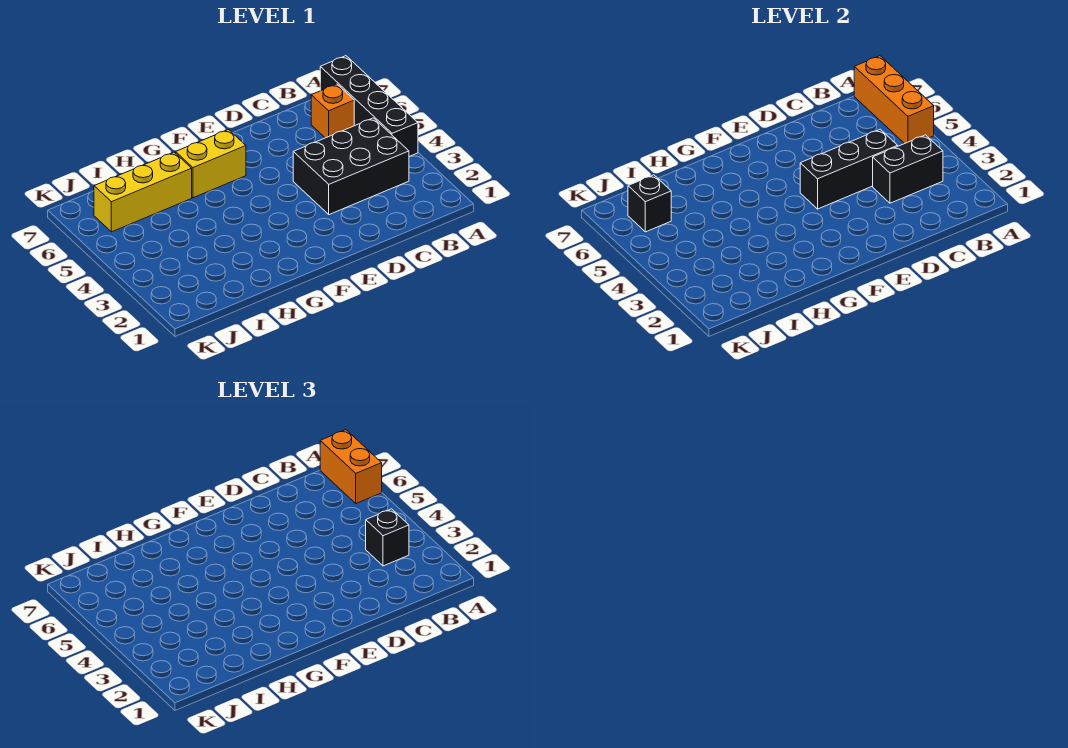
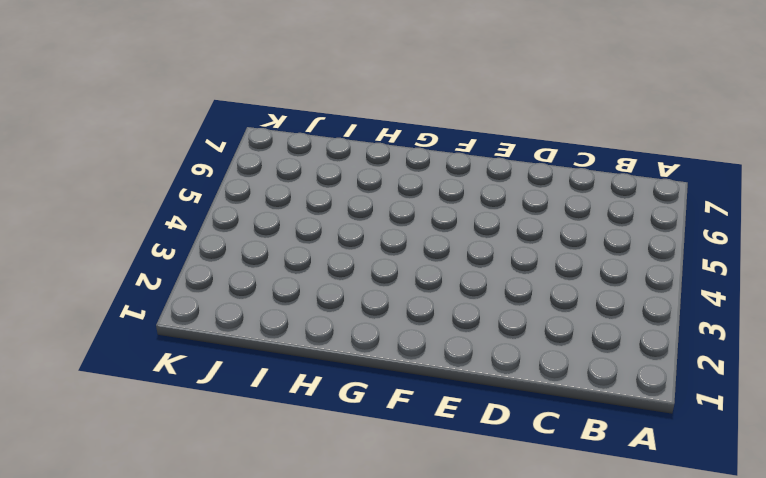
none -> black 1x4 brick [320,56,418,156]
none -> black 2x3 brick [293,118,409,215]

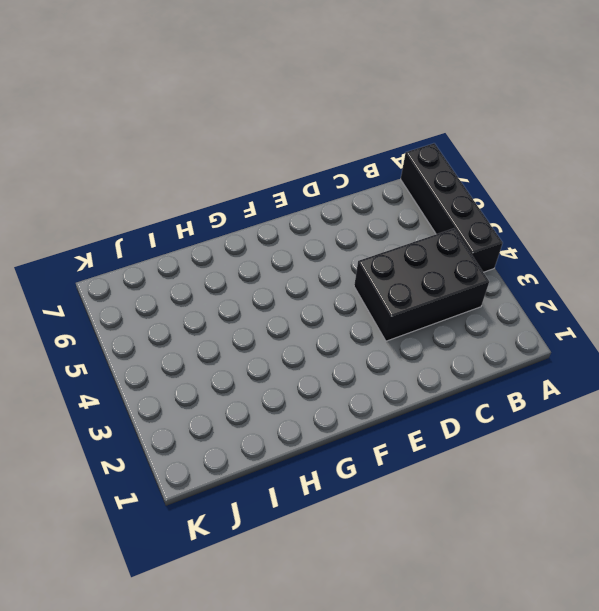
none -> orange 1x1 brick [311,84,354,138]
none -> yellow 1x2 brick [176,130,246,198]

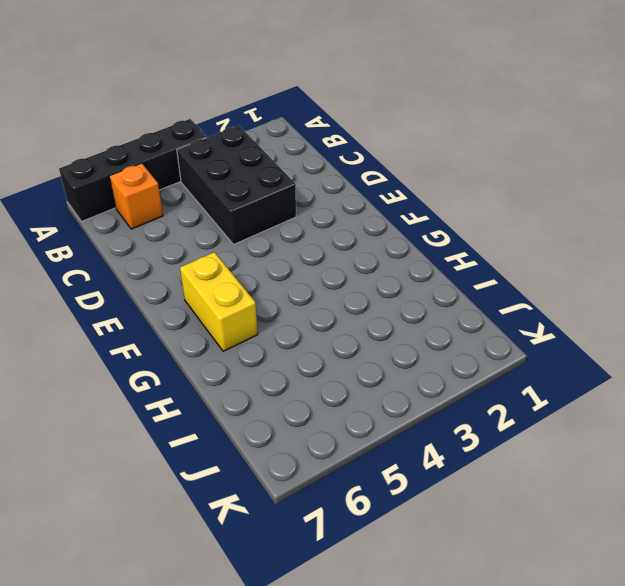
none -> yellow 1x3 brick [94,152,192,232]
none -> orange 1x3 brick [854,56,934,144]

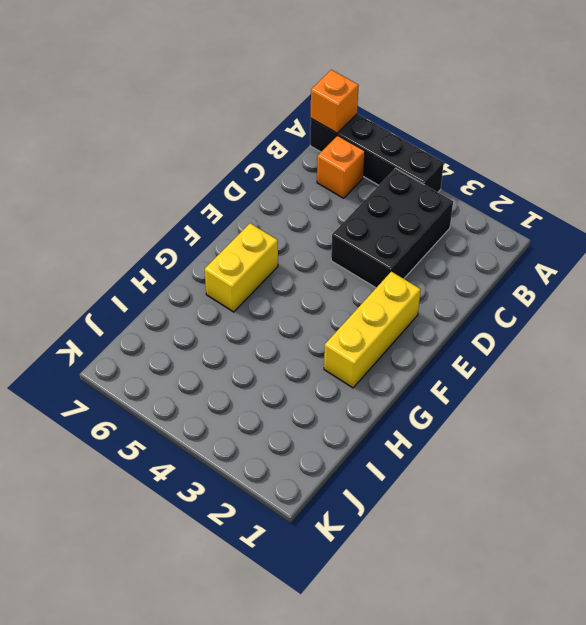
orange 1x1 brick [311,70,359,133] -> orange 1x3 brick [854,56,934,144]
yellow 1x3 brick [324,272,421,388] -> yellow 1x3 brick moved to [94,152,192,232]
none -> black 1x2 brick [873,135,943,203]
none -> black 1x3 brick [800,129,898,209]

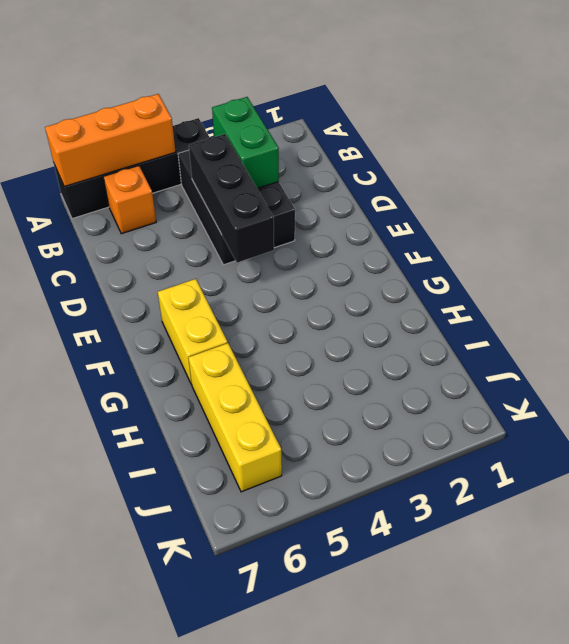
green 1x2 brick [212,97,279,188] -> black 1x2 brick [873,135,943,203]
none -> black 1x1 brick [628,175,671,232]
none -> orange 1x2 brick [320,430,382,503]

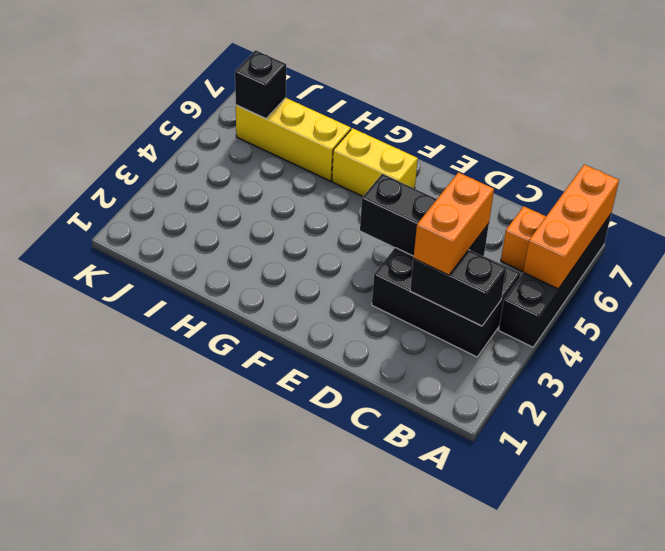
orange 1x2 brick [414,172,494,275] -> orange 1x2 brick moved to [320,430,382,503]
none -> black 1x1 brick [366,509,409,566]

